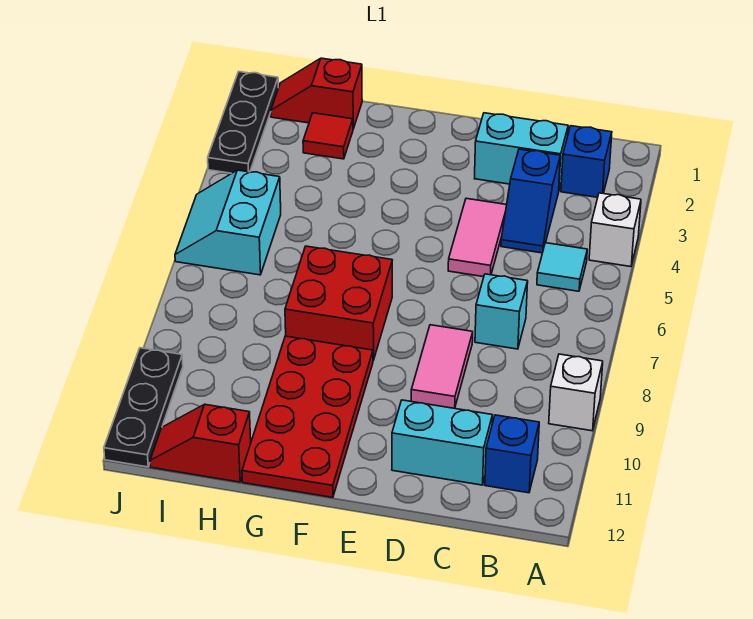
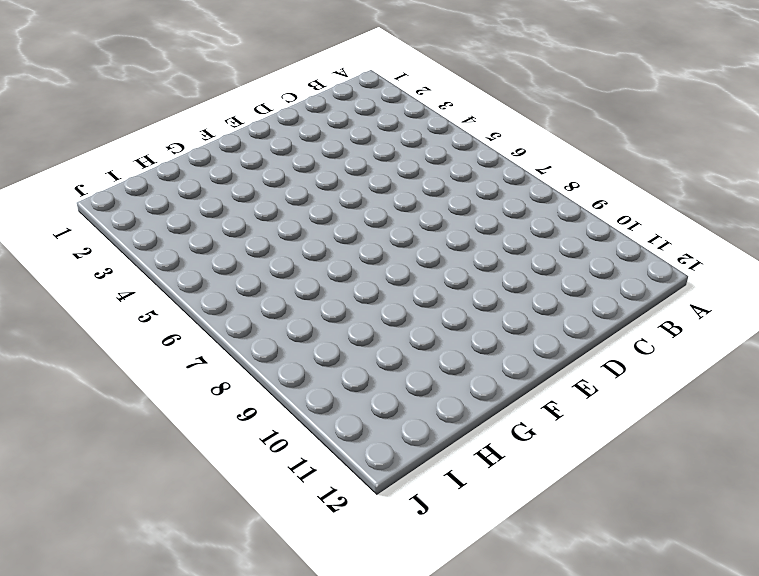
none -> white 1x1 brick [589,193,641,267]
none -> white 1x1 brick [549,354,603,431]
none -> blue 1x1 brick [561,126,612,197]

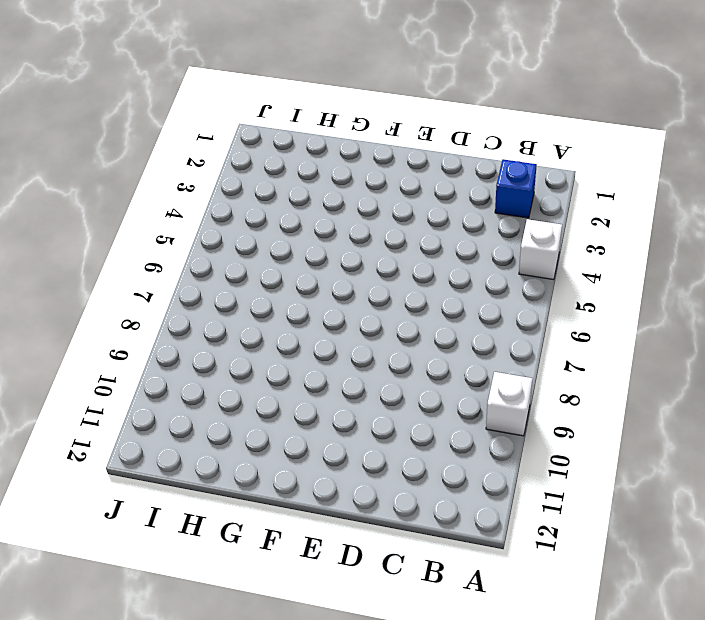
none -> cyan 1x1 tile [537,243,587,291]
none -> blue 1x1 brick [485,415,539,493]
none -> cyan 1x2 brick [475,113,568,189]

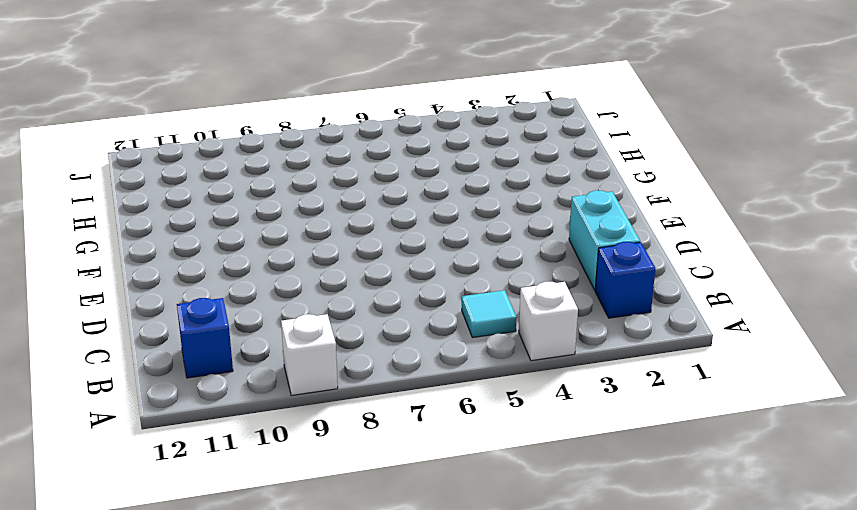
none -> blue 1x2 slope [501,149,560,253]
none -> cyan 1x1 brick [475,274,528,349]
none -> cyan 1x2 brick [392,400,492,485]

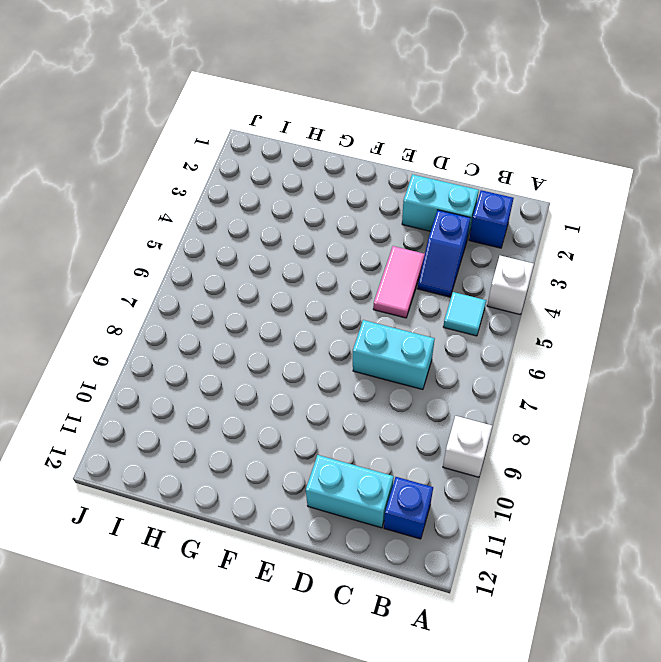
cyan 1x2 brick [353,320,435,390] -> cyan 1x1 brick [475,274,528,349]
none -> pink 1x2 tile [411,325,473,408]
none -> red 2x2 brick [285,246,392,360]
none -> red 2x4 plate [242,336,373,497]

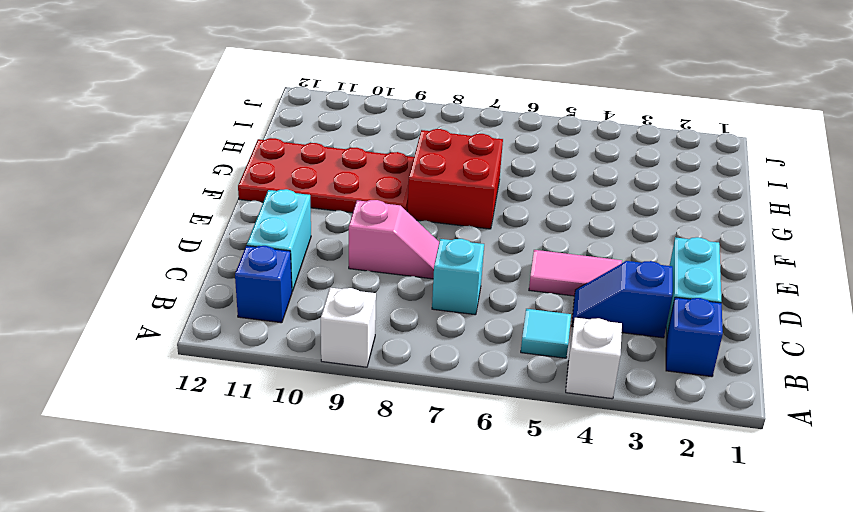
pink 1x2 slope [349,200,439,279] -> pink 1x2 tile [411,325,473,408]
none -> red 1x2 slope [271,58,362,129]
none -> red 1x1 tile [303,113,353,159]
none -> red 1x2 slope [150,404,251,482]

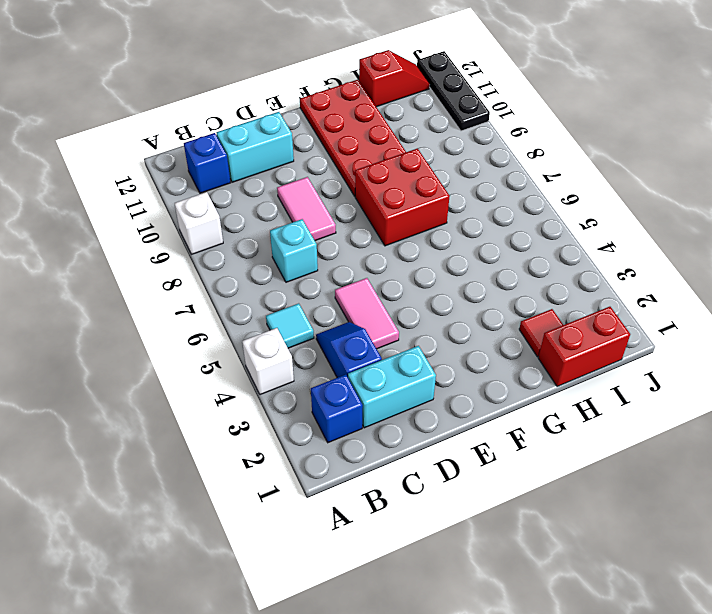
red 1x2 brick [538,307,630,387] -> red 1x2 slope [271,58,362,129]
none -> cyan 2x2 slope [175,170,281,275]
none -> black 1x3 plate [208,72,278,173]

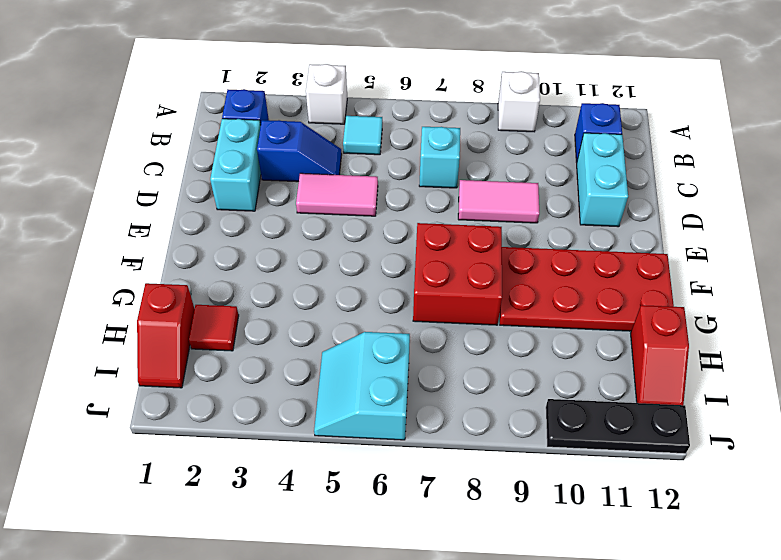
cyan 2x2 slope [314,332,410,440] -> cyan 2x2 slope turned to [175,170,281,275]
none -> black 1x3 plate [208,72,278,173]

